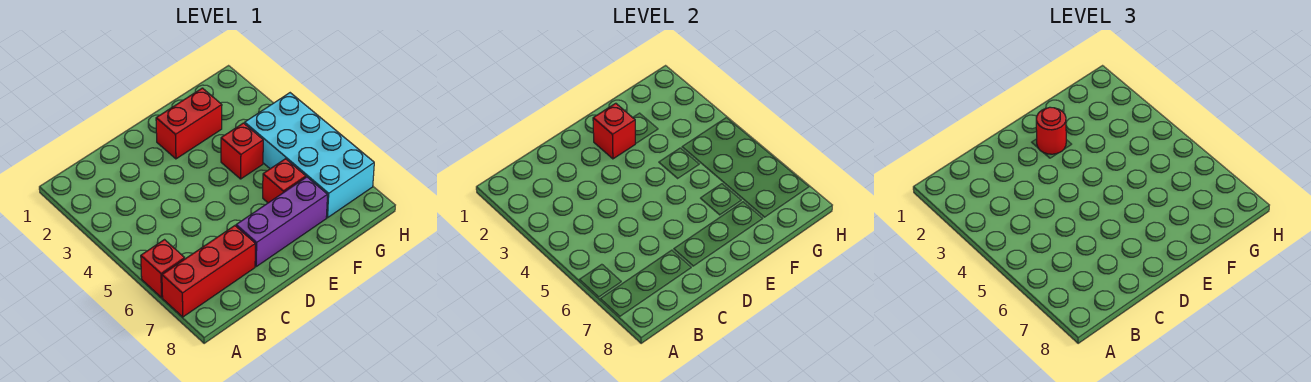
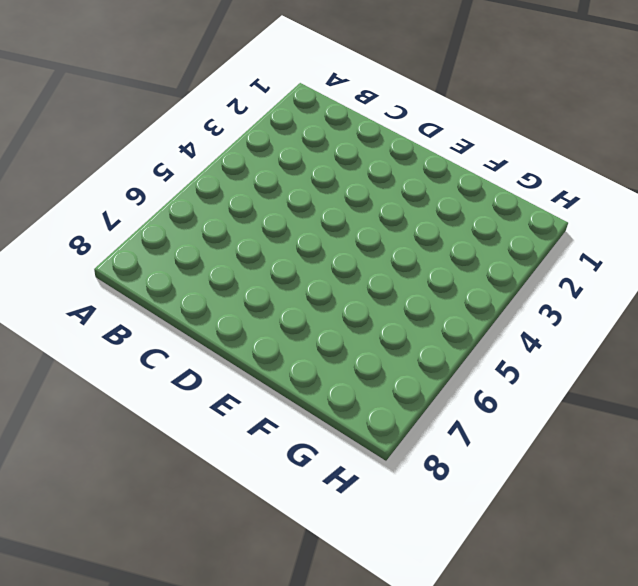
none -> red 1x1 brick [141,240,185,297]
none -> red 1x3 brick [162,226,255,317]

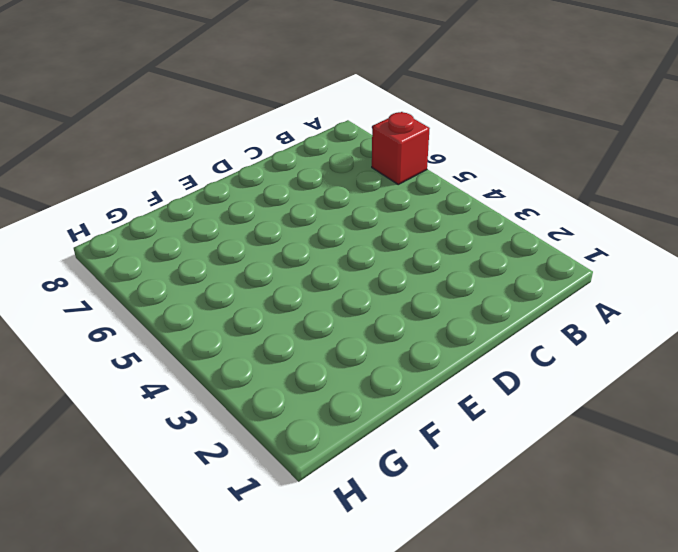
none -> red 1x3 brick [162,226,255,317]
none -> purple 1x3 brick [236,177,327,266]

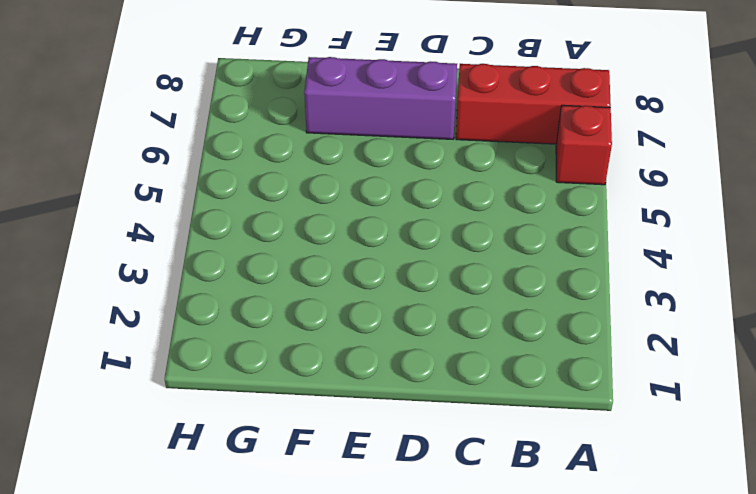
none -> red 1x2 brick [156,88,222,159]
none -> red 1x1 brick [221,123,263,179]

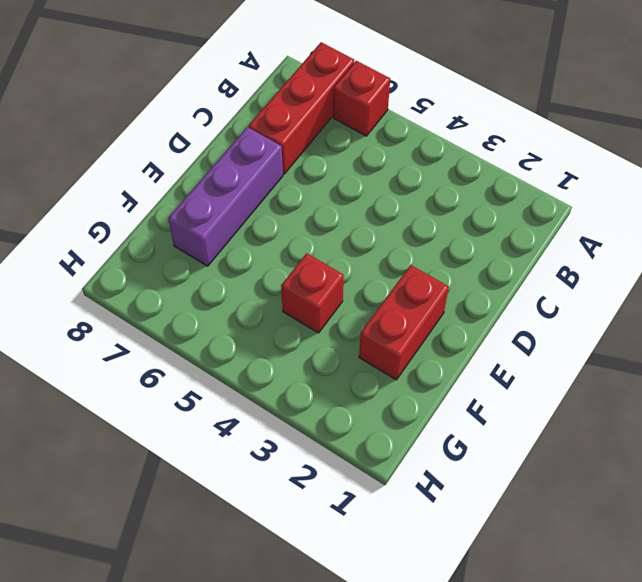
none -> red 1x1 brick [263,159,306,203]
none -> cyan 2x4 brick [245,93,374,218]

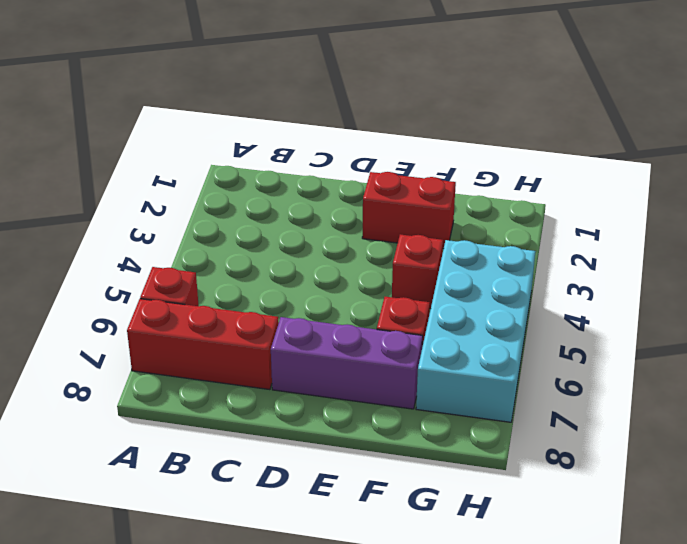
none -> red 1x1 brick [593,103,635,159]
none -> red 1x1 round brick [1036,107,1066,154]

